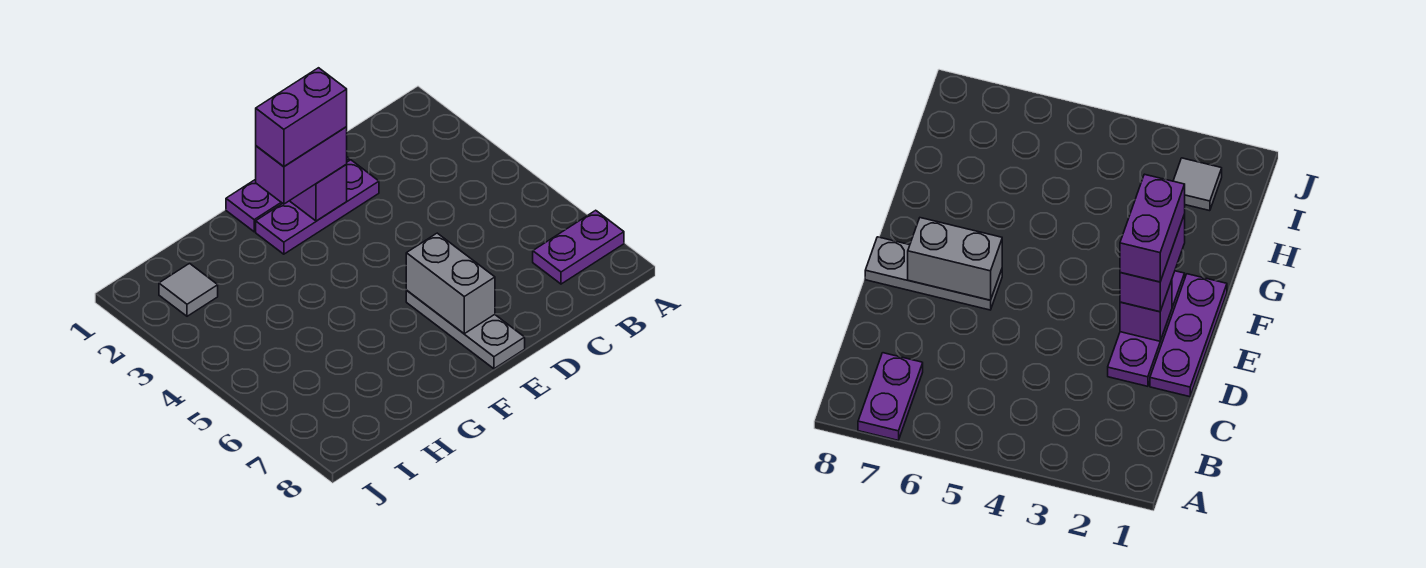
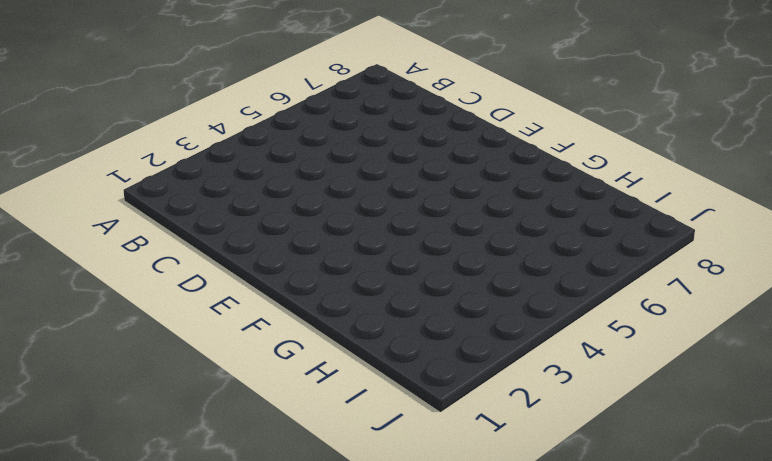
none -> purple 1x2 plate [533,210,624,284]
none -> purple 1x3 plate [226,157,349,232]

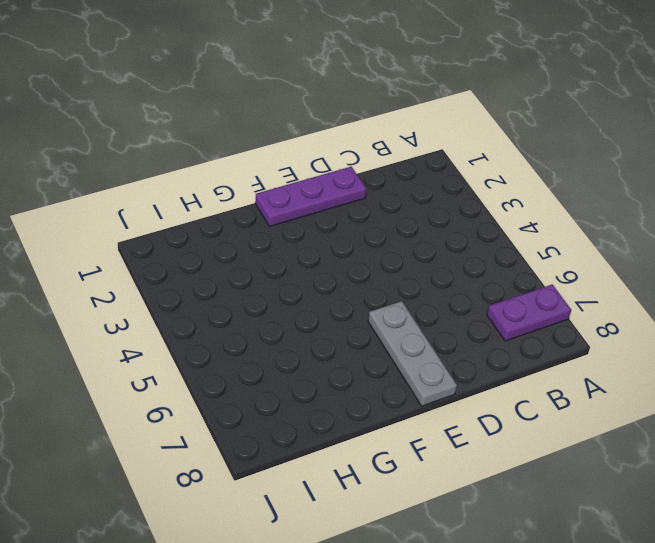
none -> purple 1x3 plate [256,160,379,254]
none -> grey 1x1 tile [159,263,218,316]

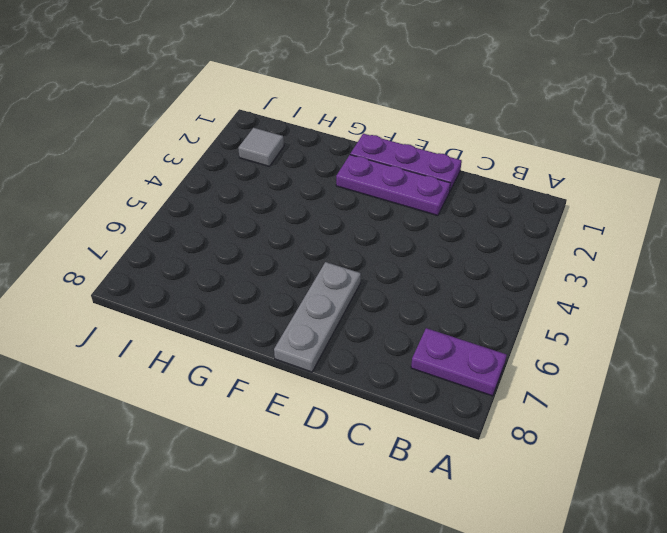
none -> purple 1x1 brick [290,164,347,221]
none -> grey 1x2 brick [406,233,495,334]

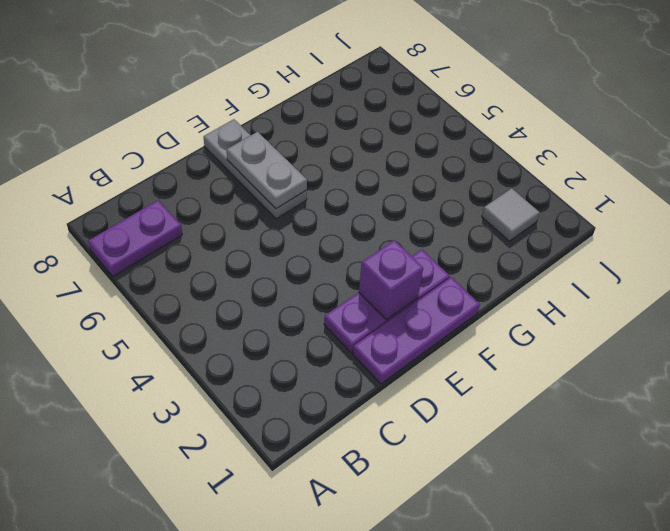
grey 1x2 plate [227,132,307,209] -> grey 1x2 brick [406,233,495,334]
none -> purple 1x2 brick [256,126,347,204]
none -> purple 1x2 brick [256,68,347,166]

